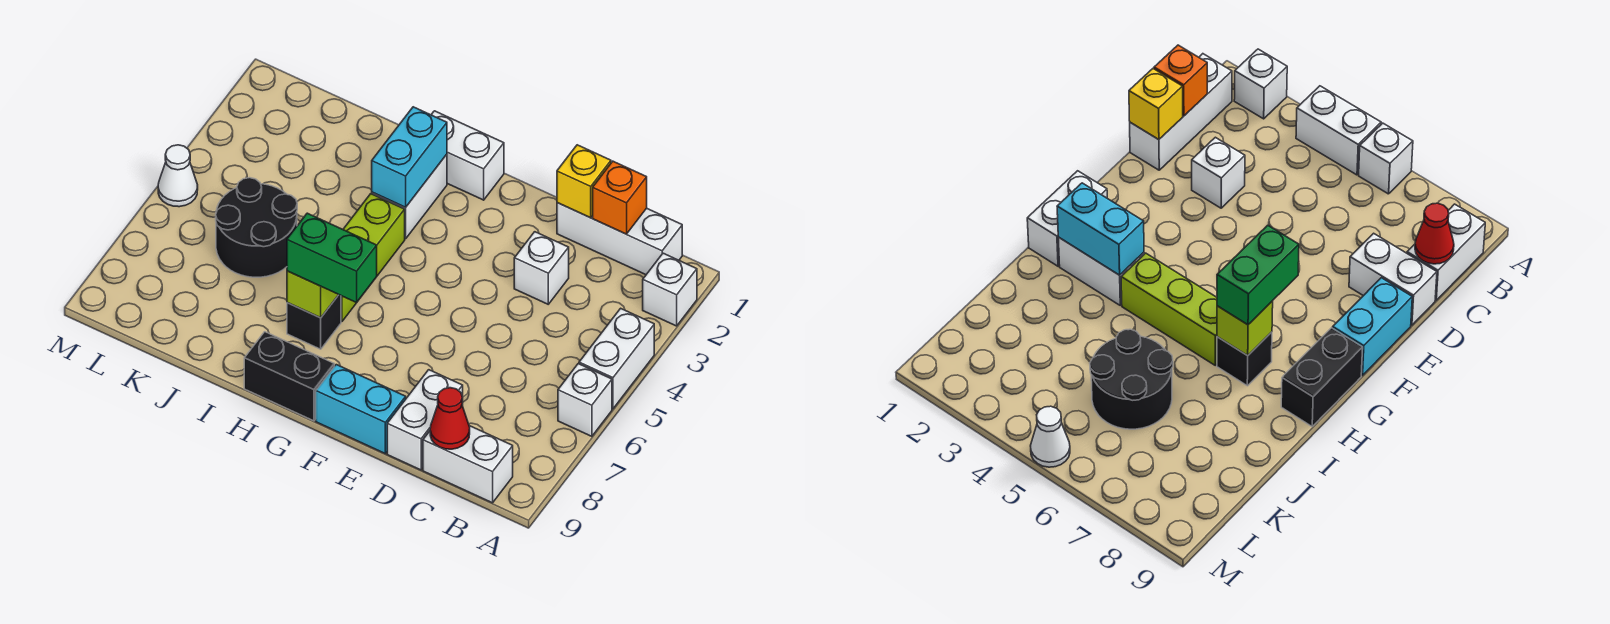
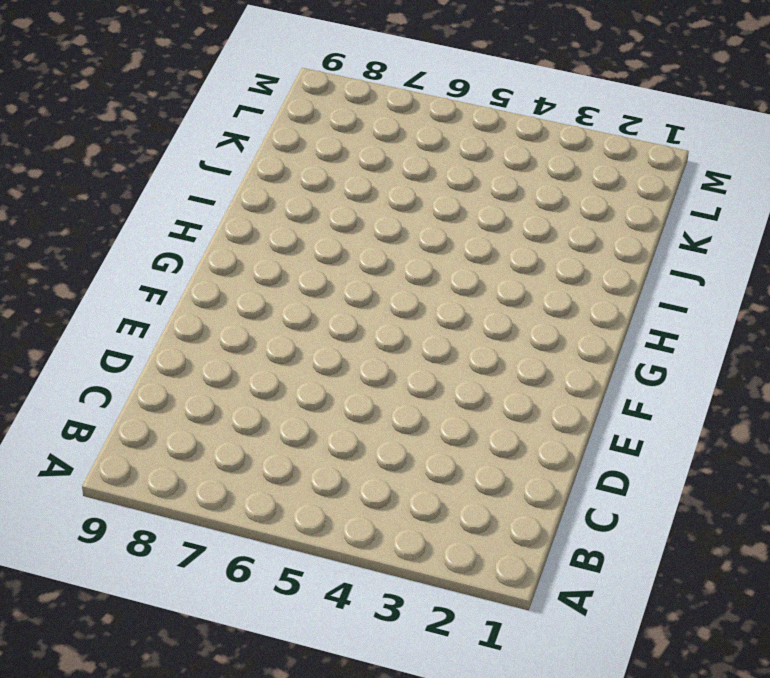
none -> white 1x1 brick [643,253,697,326]
none -> white 1x2 brick [579,308,654,409]
none -> white 1x1 brick [558,364,612,436]

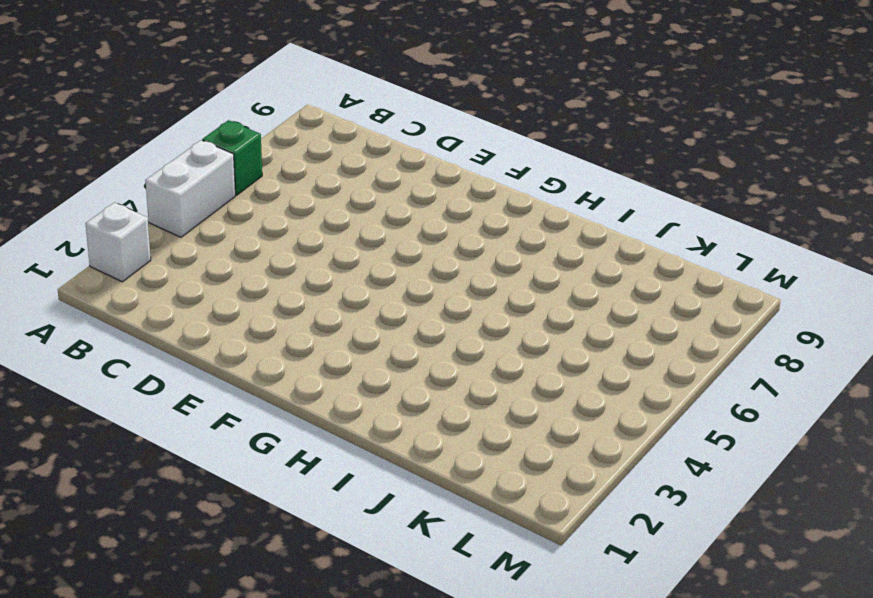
green 1x1 brick [202,120,262,195] -> white 1x1 brick [558,364,612,436]
none -> white 1x3 brick [557,203,682,275]
none -> white 1x2 brick [423,426,513,503]
none -> white 1x1 brick [514,232,569,304]

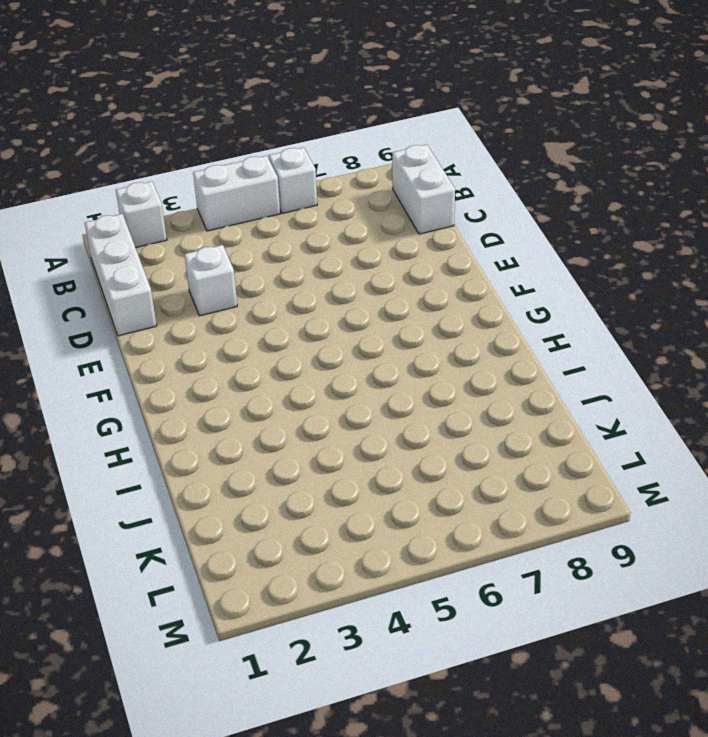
none -> white 1x2 brick [387,370,463,470]
none -> cyan 1x2 brick [316,365,406,454]
none -> white 1x2 brick [431,111,504,200]

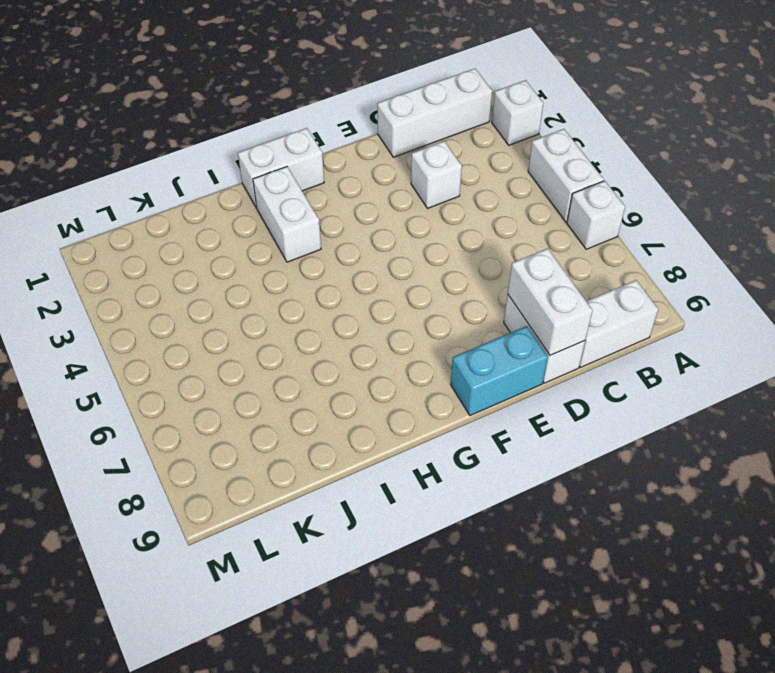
white 1x2 brick [508,248,593,355] -> none
none -> black 1x2 brick [244,332,334,421]
none -> lime 1x3 brick [341,194,405,322]
none -> black 1x1 brick [287,295,341,349]

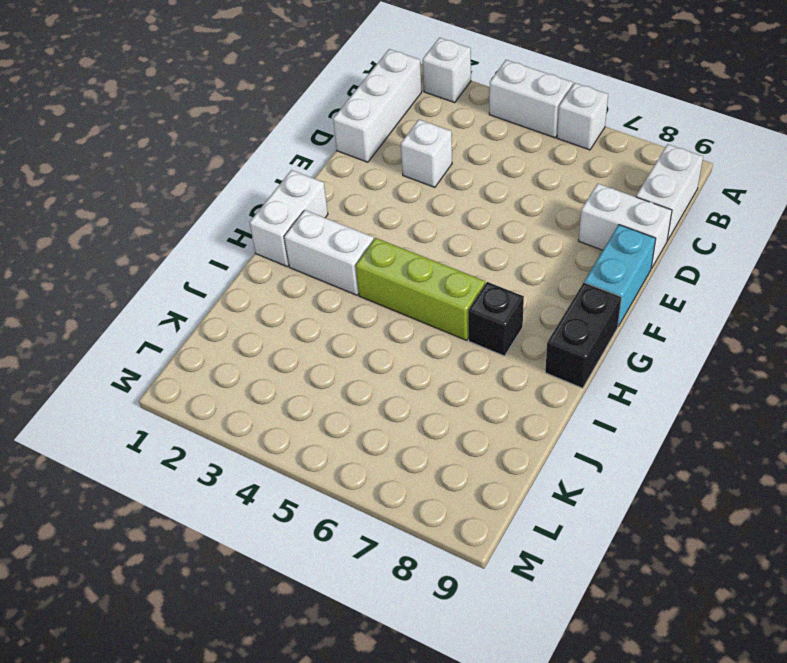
none -> black 2x2 round brick [216,178,297,277]
none -> white 1x1 cone [158,145,198,207]
none -> orange 1x1 brick [593,161,647,234]

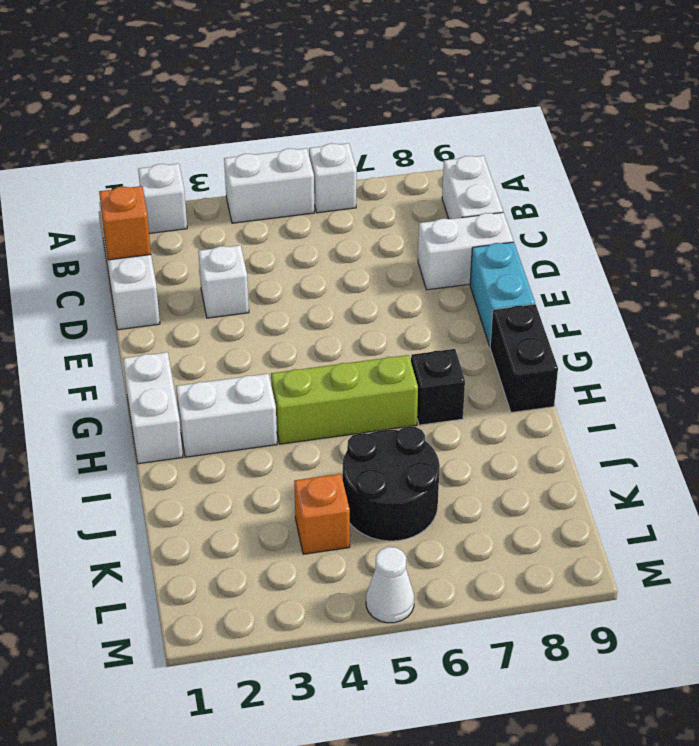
orange 1x1 brick [294,474,350,554] -> none
none -> red 1x1 cone [430,388,470,449]
none -> yellow 1x1 brick [557,145,611,218]
none -> cyan 1x2 brick [372,107,447,207]

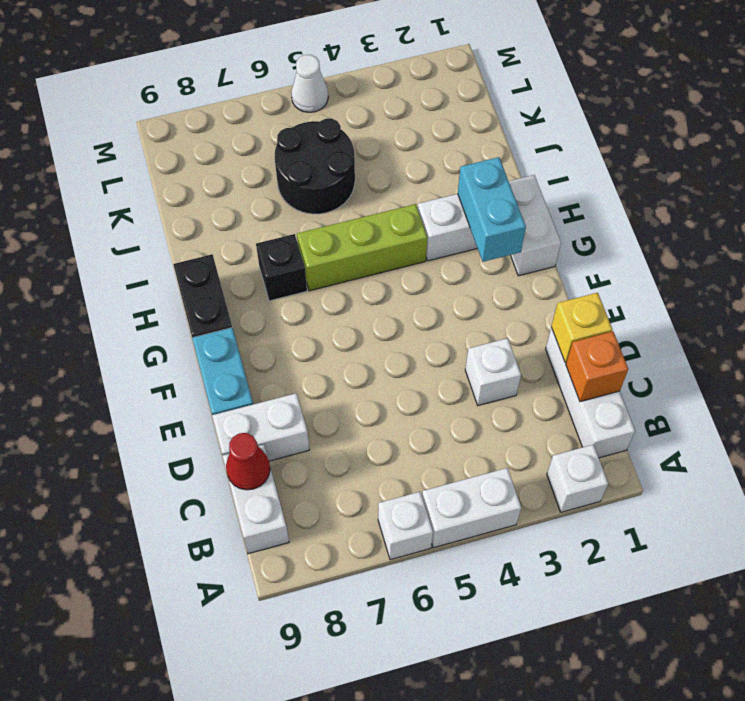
cyan 1x2 brick [458,157,526,262] -> cyan 1x2 brick turned to [372,107,447,207]
none -> lime 1x1 brick [287,271,339,318]
none -> green 1x2 brick [287,213,377,303]

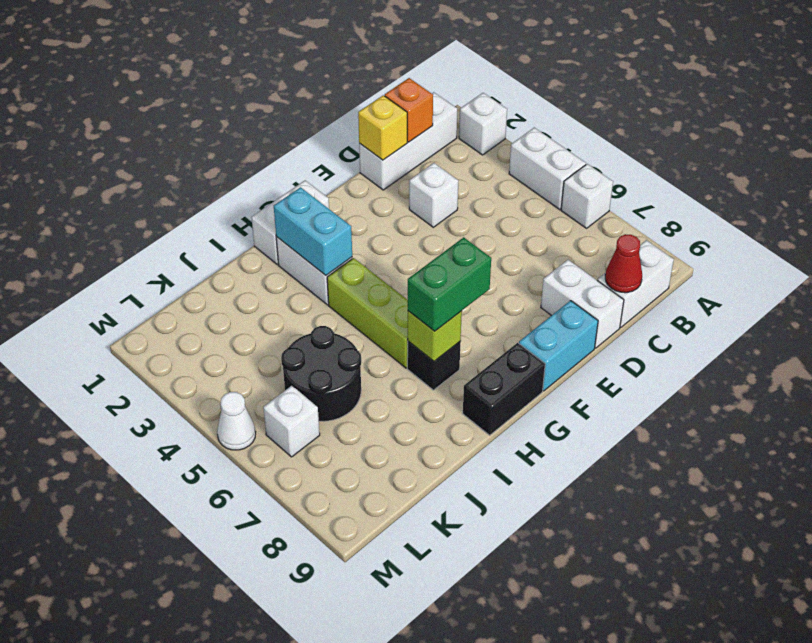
white 1x1 brick [263,386,320,457] -> none

